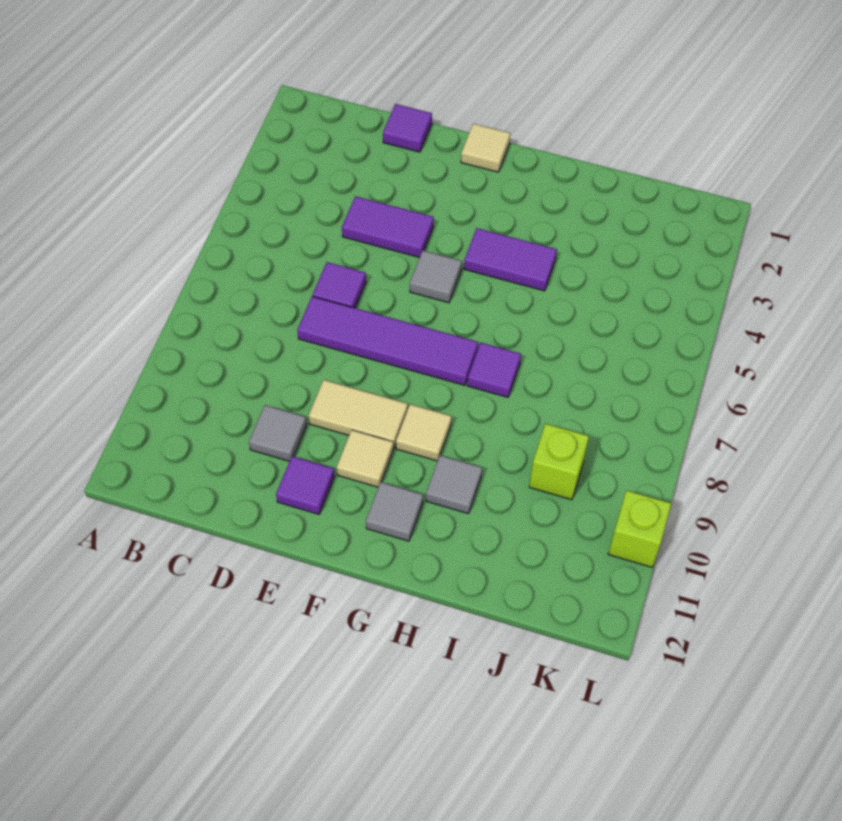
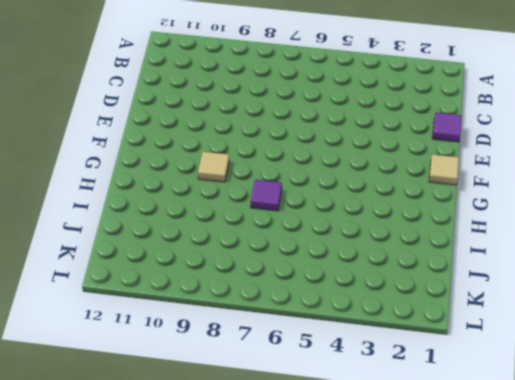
none -> purple 1x2 tile [342,196,434,258]
none -> purple 1x1 tile [313,262,366,308]
none -> purple 1x4 tile [297,296,478,385]

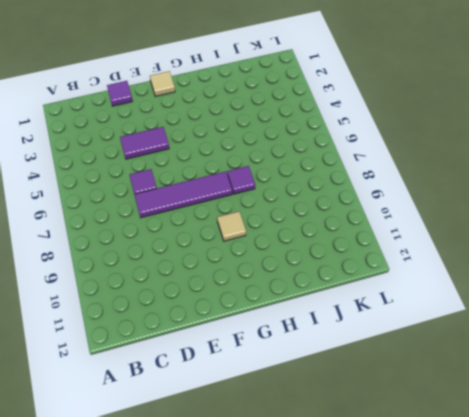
none -> grey 1x1 tile [249,405,307,461]
none -> tan 1x2 tile [309,380,408,448]
none -> purple 1x1 tile [276,456,334,514]

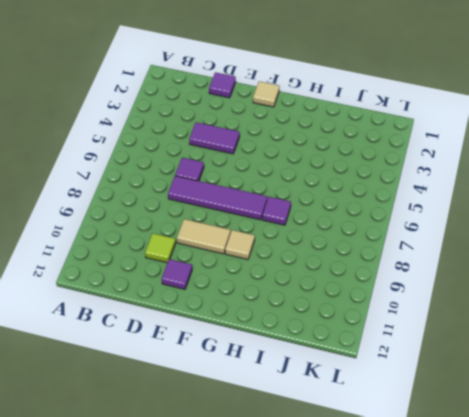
lime 1x1 tile [145,233,176,263] -> grey 1x1 tile [249,405,307,461]
none -> grey 1x1 tile [410,251,462,303]
none -> tan 1x1 tile [337,430,393,487]
none -> purple 1x2 tile [464,228,557,291]

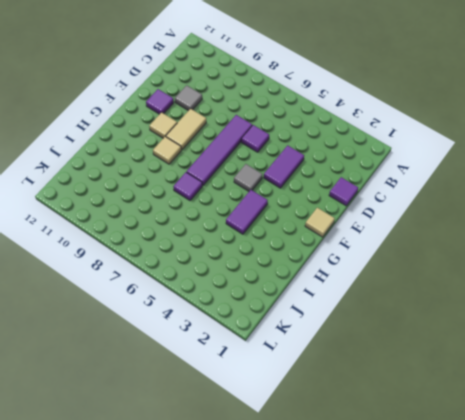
none -> grey 1x1 tile [366,482,423,541]
none -> grey 1x1 tile [426,455,482,514]
none -> lime 1x1 brick [529,424,589,500]

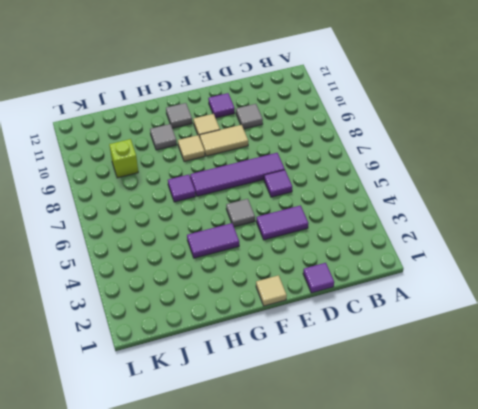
none -> lime 1x1 brick [608,490,671,567]

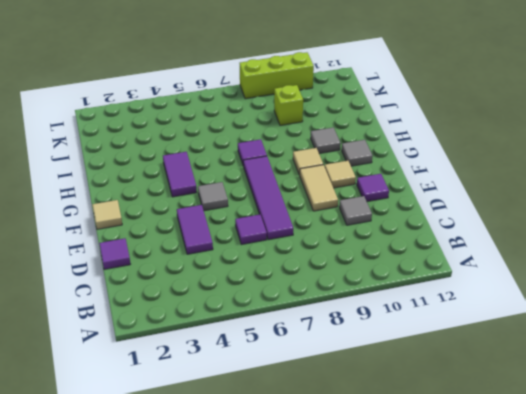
lime 1x3 brick [240,52,314,99] -> lime 1x1 brick [608,490,671,567]

